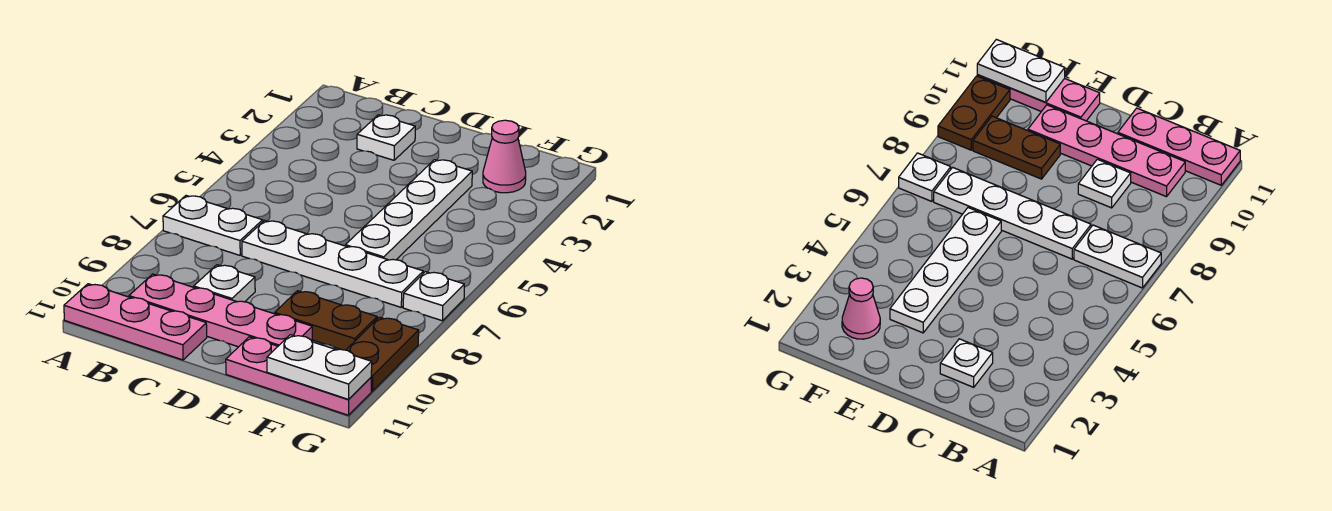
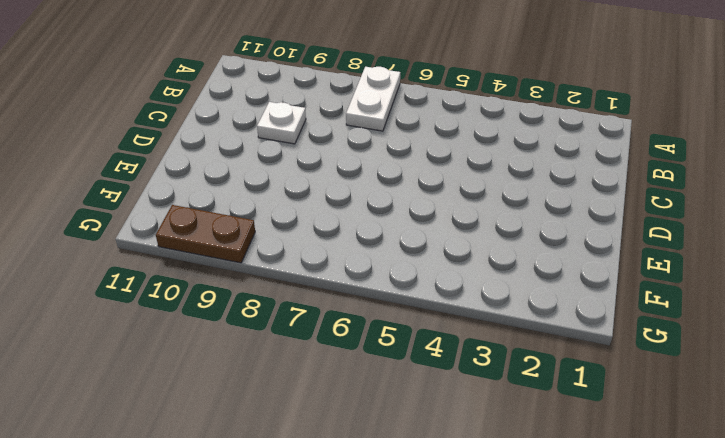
none -> pink 1x3 plate [64,284,207,360]
none -> pink 1x4 plate [129,274,312,347]
none -> white 1x1 plate [357,115,415,160]

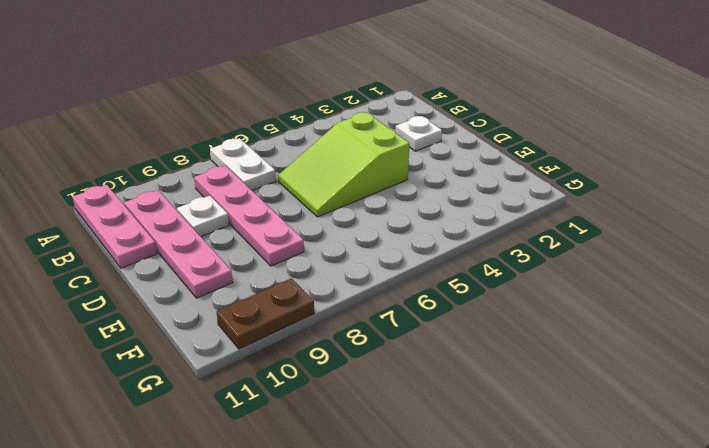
pink 1x4 plate [194,166,304,266] -> none
lime 2x3 slope [278,112,409,217] -> none
none -> white 1x4 plate [242,220,423,307]
none -> white 1x4 plate [345,160,472,260]
none -> brown 1x2 plate [275,291,377,350]

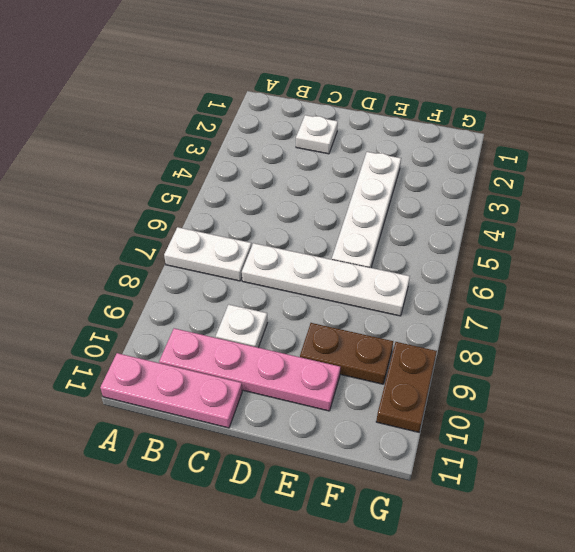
none -> pink 1x3 plate [226,337,371,415]
none -> pink 1x1 cone [483,120,526,193]
none -> white 1x1 plate [403,272,464,321]

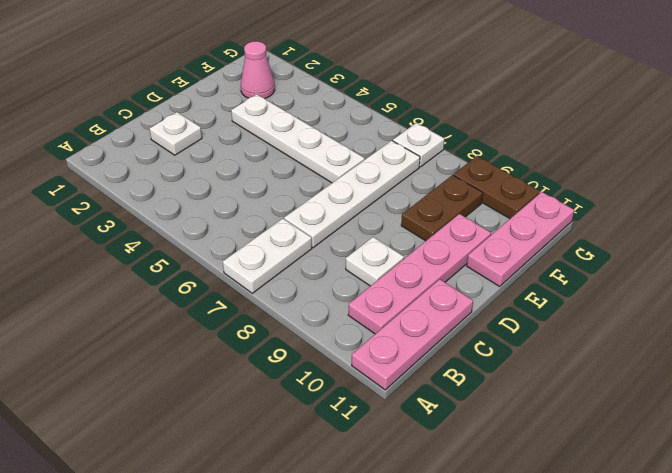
none -> white 1x2 plate [267,335,372,399]

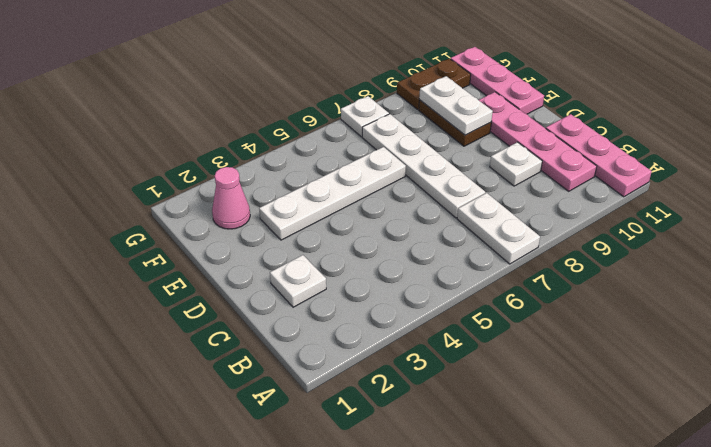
white 1x2 plate [419,76,493,135] -> white 1x2 plate moved to [267,335,372,399]

